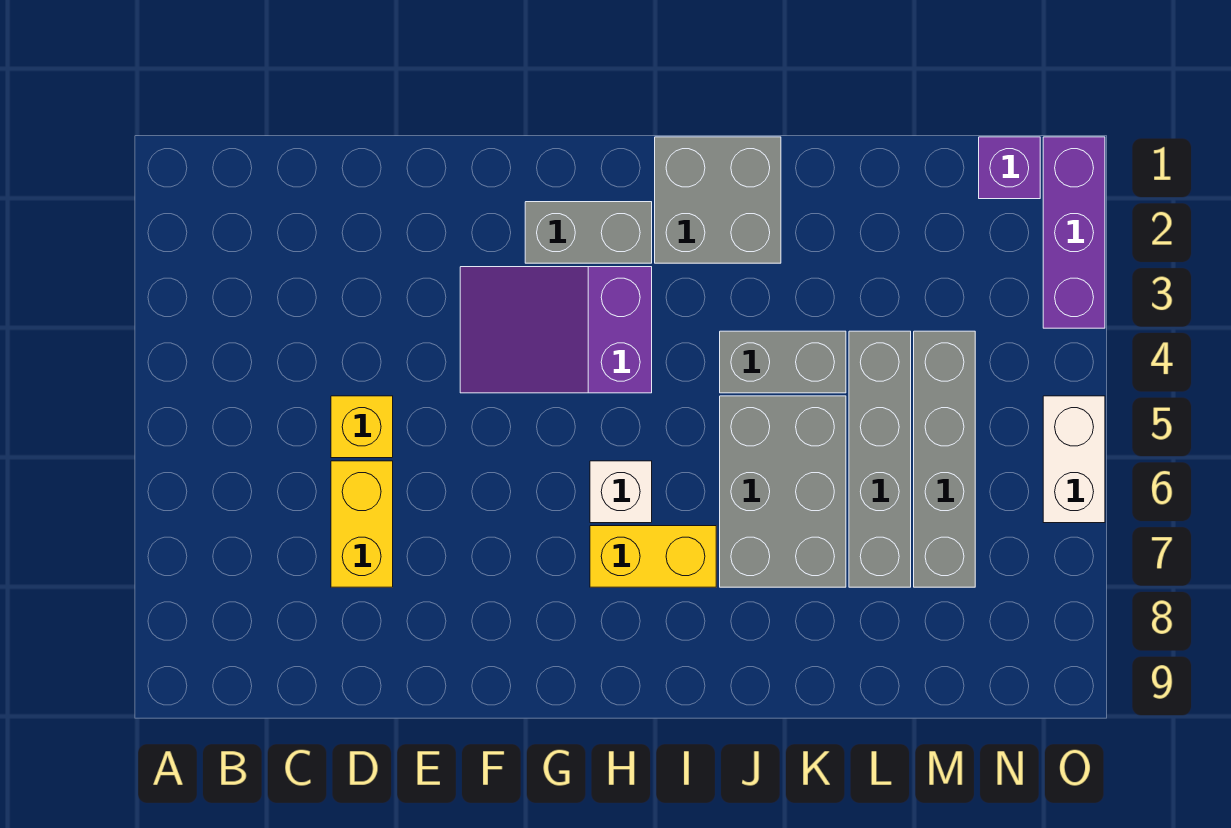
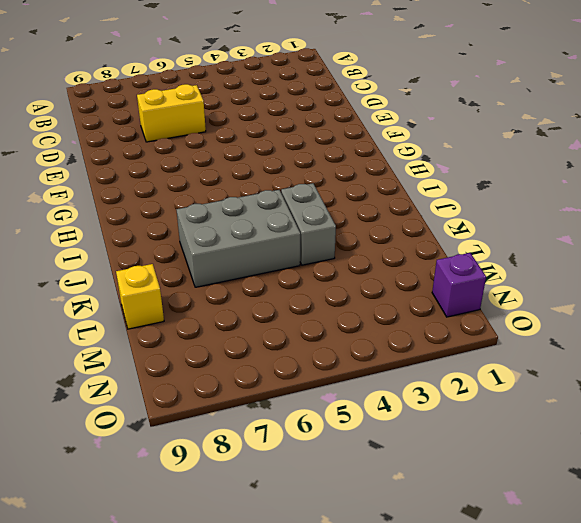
yellow 1x1 brick [116,264,164,329] -> yellow 1x1 brick moved to [331,396,393,458]
none -> purple 2x3 slope [460,267,652,393]
none -> grey 1x2 brick [525,202,652,263]
none -> white 1x1 brick [590,461,652,523]

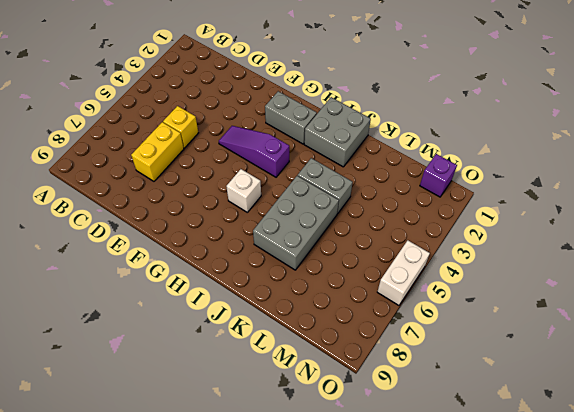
purple 1x3 slope [219,126,289,177] -> purple 2x3 slope [460,267,652,393]
none -> yellow 1x2 brick [590,526,716,587]
none -> grey 1x4 brick [849,331,911,587]
none -> grey 1x4 brick [914,331,975,587]

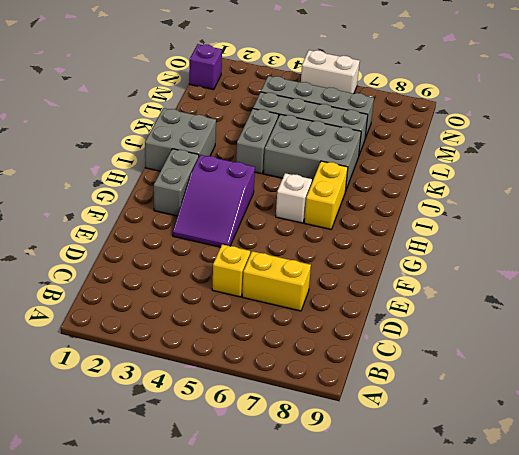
none -> purple 1x3 brick [1043,137,1105,328]

